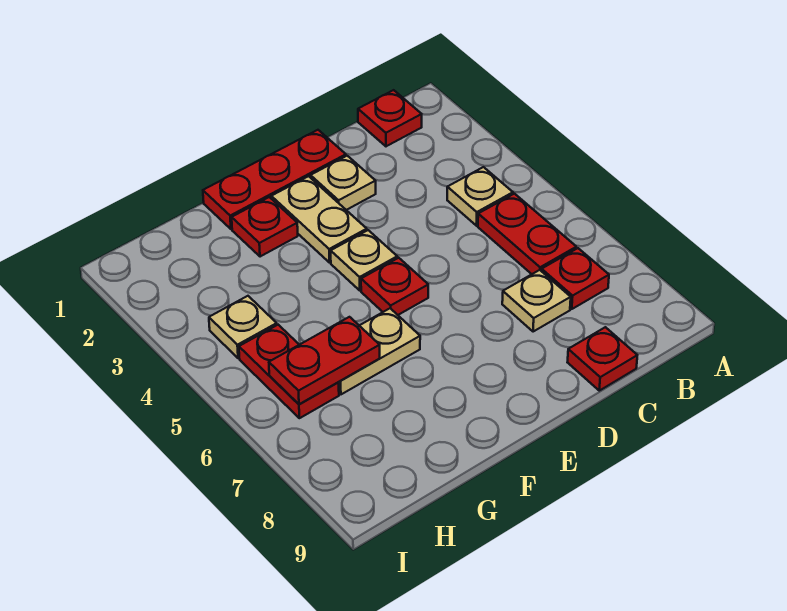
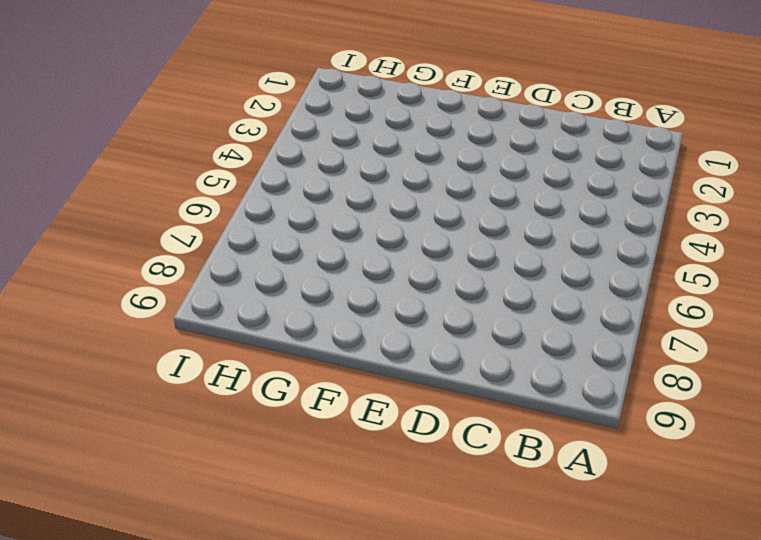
none -> red 1x1 plate [358,90,422,146]
none -> tan 1x1 plate [447,167,513,226]
none -> red 1x2 plate [478,194,576,274]

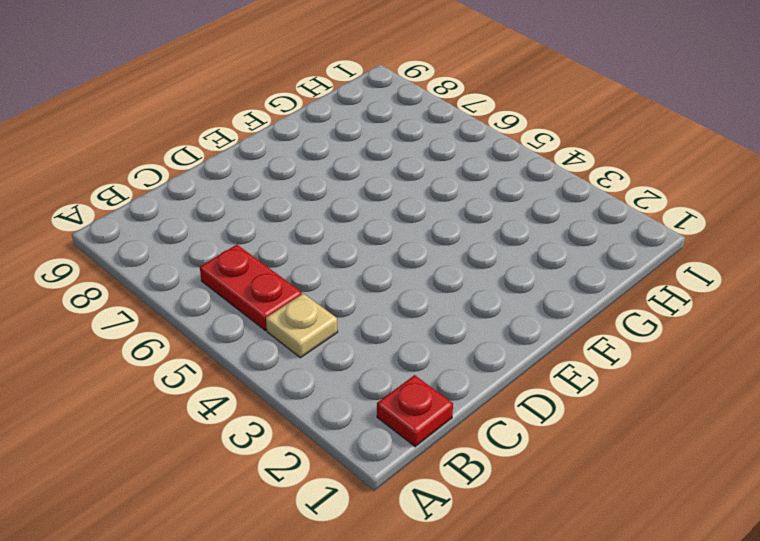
none -> red 1x1 plate [542,248,609,309]
none -> tan 1x1 plate [502,270,571,332]
none -> red 1x1 plate [567,327,637,391]

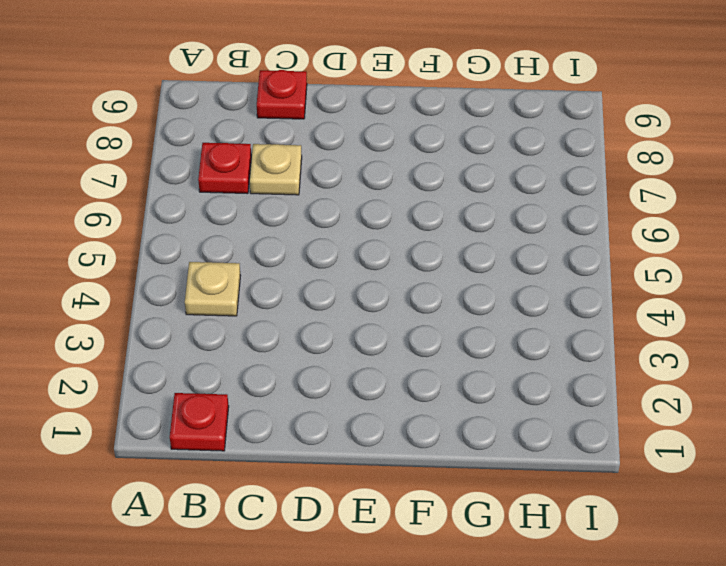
none -> red 1x2 plate [478,194,576,274]
none -> red 1x3 plate [203,130,346,229]
none -> tan 1x1 plate [310,156,376,210]

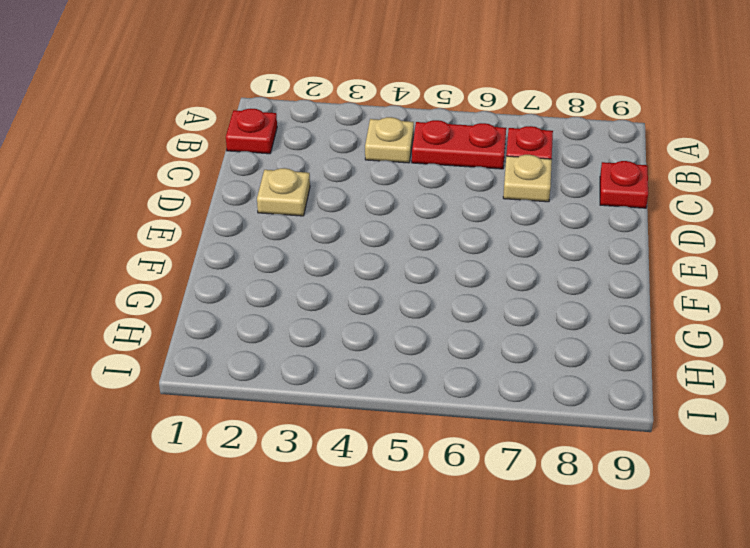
none -> red 1x3 plate [203,130,346,229]
none -> tan 1x2 plate [271,176,367,263]
none -> tan 1x1 plate [331,230,397,290]

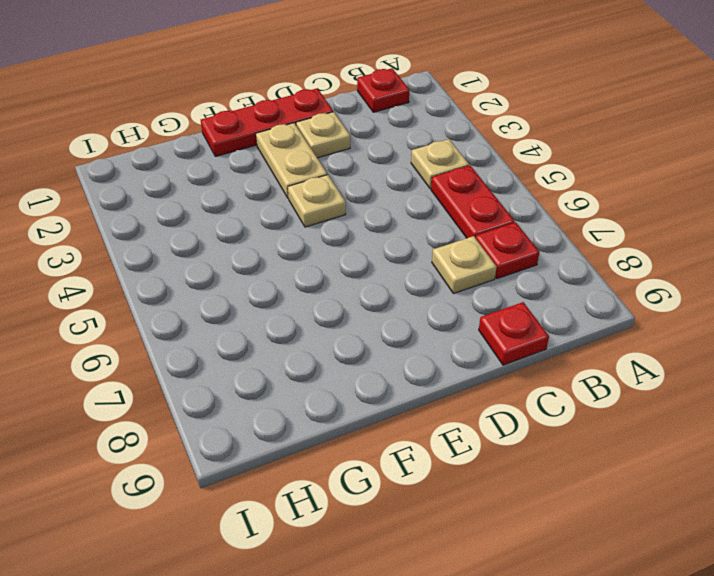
none -> red 1x1 plate [361,258,428,315]
none -> red 1x1 plate [232,197,298,257]
none -> tan 1x2 plate [339,308,420,394]

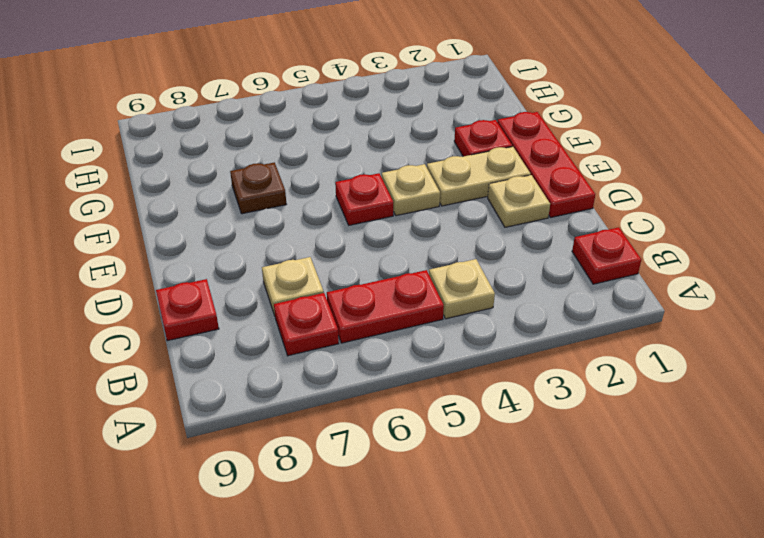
brown 1x1 plate [230,162,286,214] -> none
none -> tan 1x2 plate [339,308,420,394]
none -> tan 1x1 plate [209,296,277,358]
none -> red 1x2 plate [239,325,339,418]

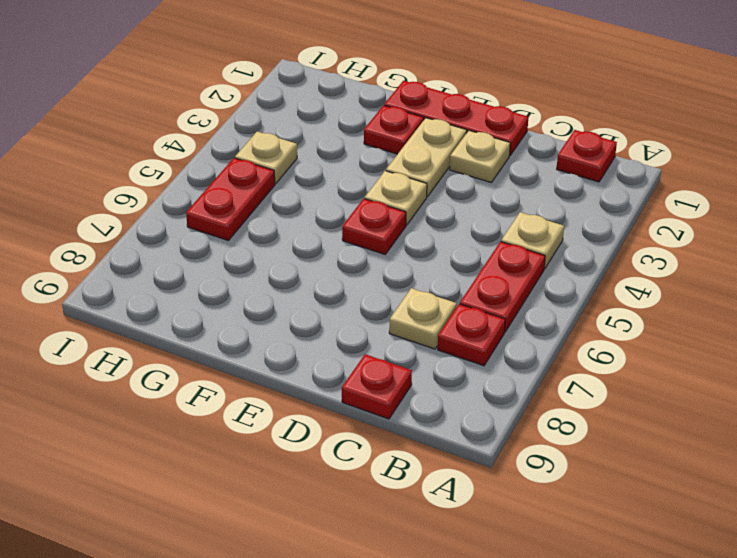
none -> tan 1x2 plate [339,308,420,394]
none -> red 1x2 plate [269,317,380,404]

